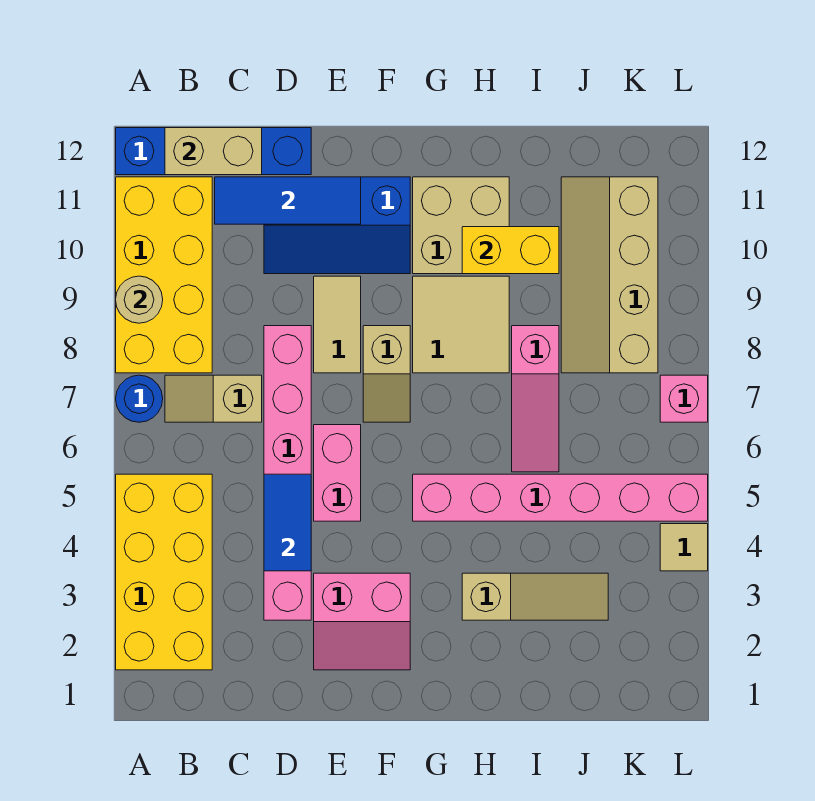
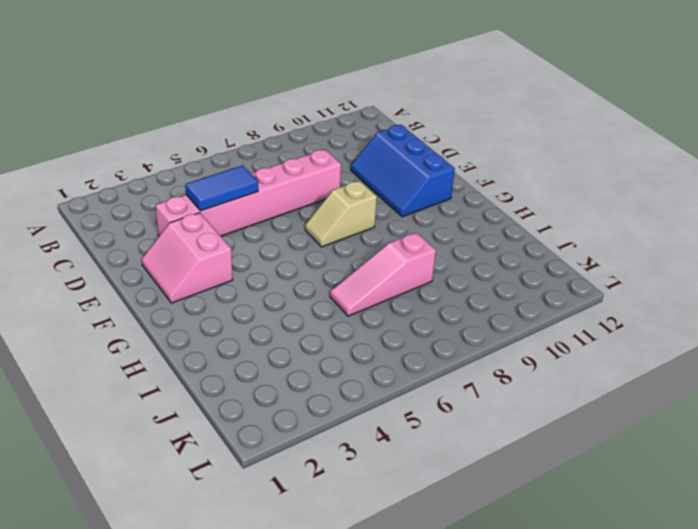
none -> yellow 2x4 brick [116,474,212,670]
none -> blue 1x1 round brick [116,375,163,422]
none -> yellow 2x4 brick [116,177,212,373]

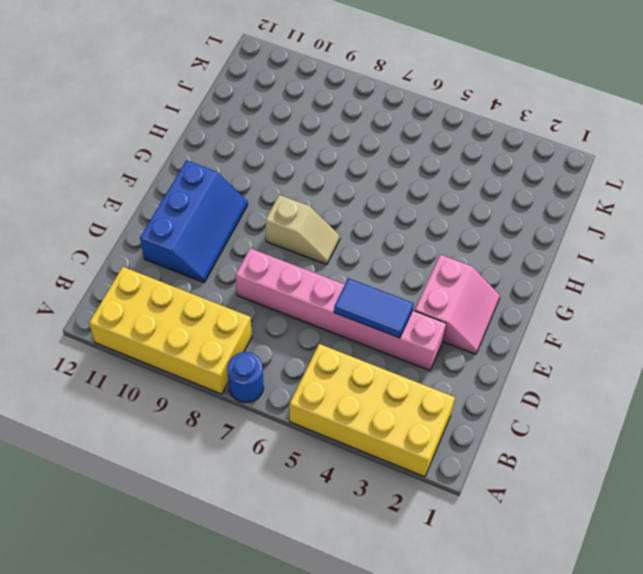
none -> blue 1x4 brick [116,128,311,175]
none -> tan 1x2 slope [165,375,262,422]
none -> pink 1x2 brick [314,425,361,521]

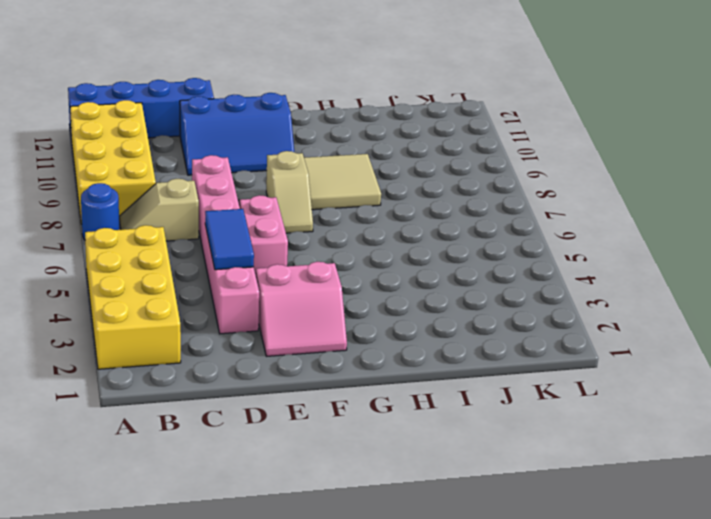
none -> tan 1x2 tile [314,276,361,373]
none -> pink 1x6 brick [413,474,708,521]
none -> tan 2x2 brick [413,177,509,274]

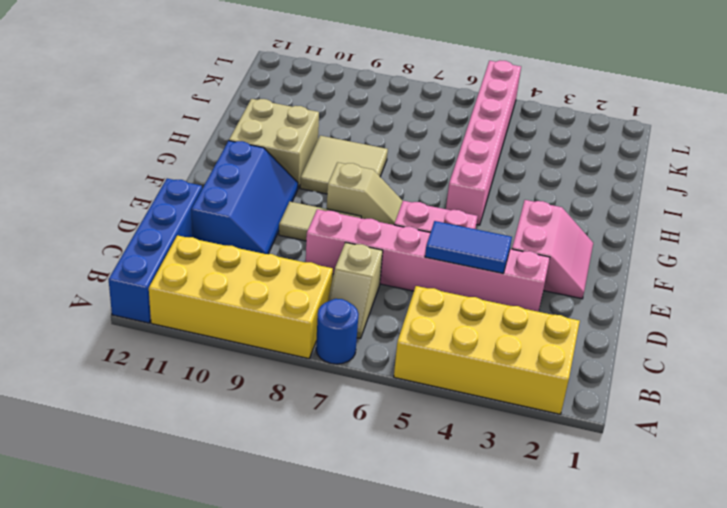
none -> tan 1x3 slope [462,573,608,620]
none -> pink 1x3 slope [512,326,559,472]
none -> tan 2x4 slope [561,177,658,373]

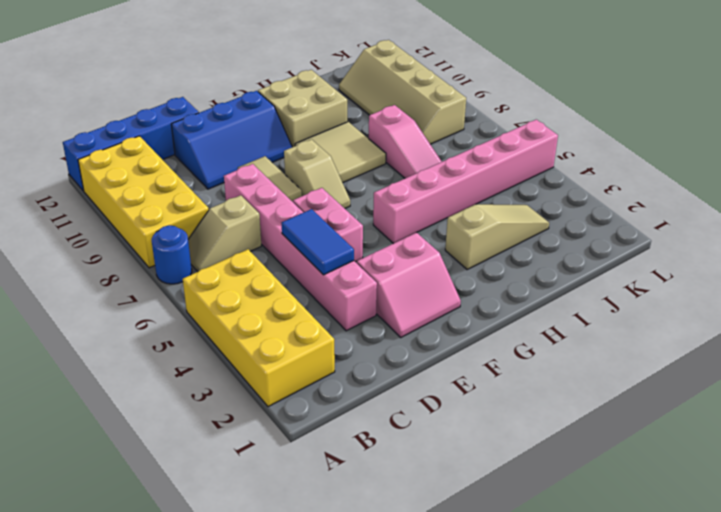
none -> tan 1x1 tile [660,524,708,571]
none -> pink 1x1 brick [660,375,708,422]
none -> tan 1x1 round brick [116,276,163,323]

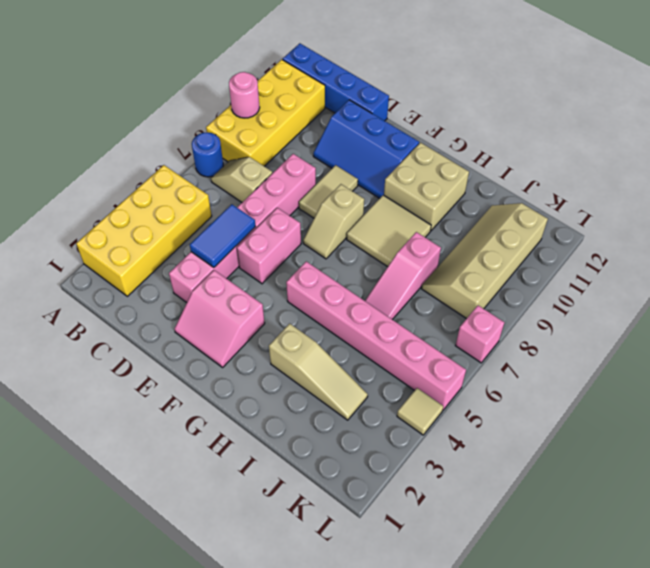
pink 1x1 round brick [229,72,260,118] -> tan 1x1 round brick [116,276,163,323]
none -> tan 1x2 brick [165,128,262,175]
none -> blue 1x3 tile [215,177,361,224]
none -> yellow 1x2 brick [462,227,559,274]

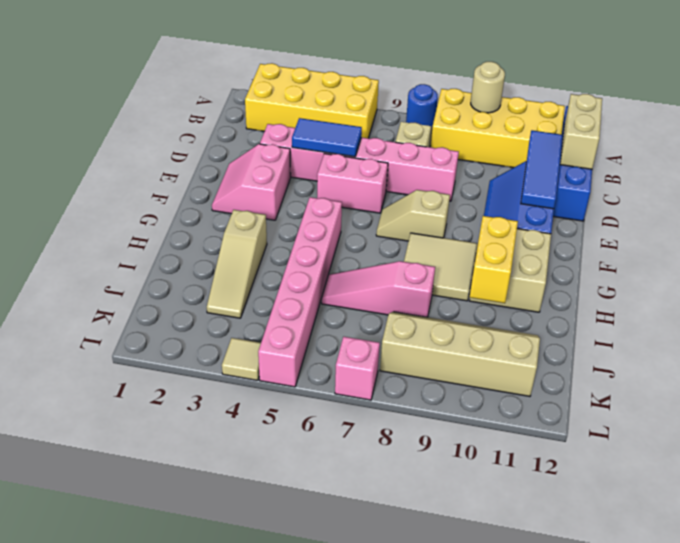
none -> tan 1x2 tile [314,276,361,373]

